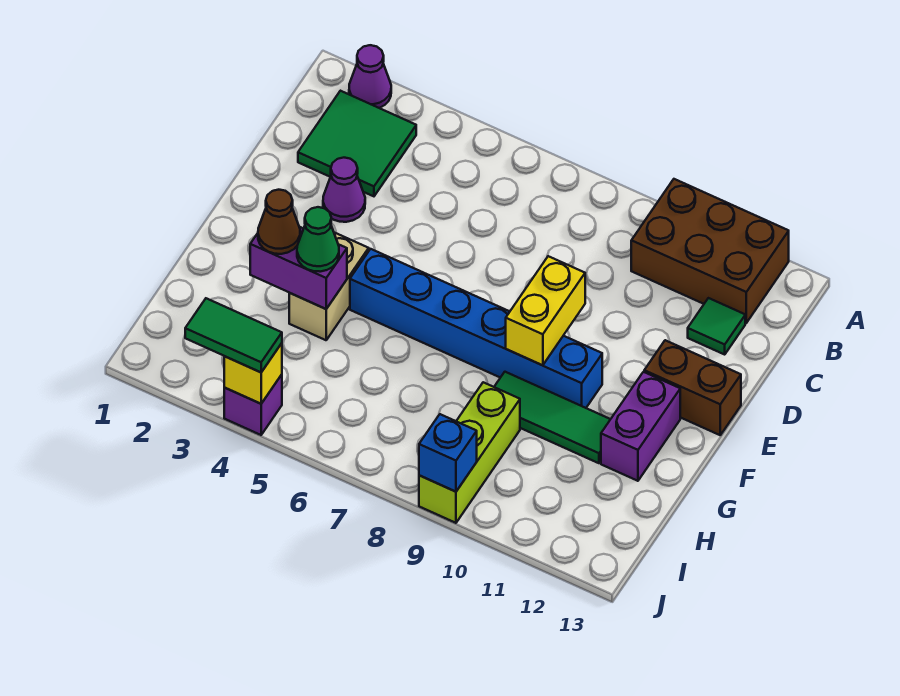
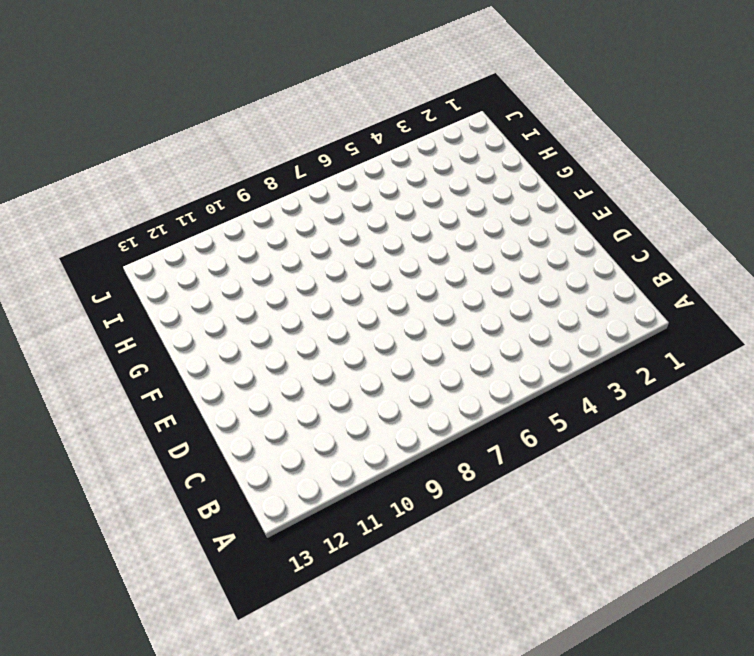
none -> purple 1x1 cone [349,45,391,108]
none -> brown 2x3 brick [631,179,789,323]
none -> green 2x2 tile [298,91,416,196]

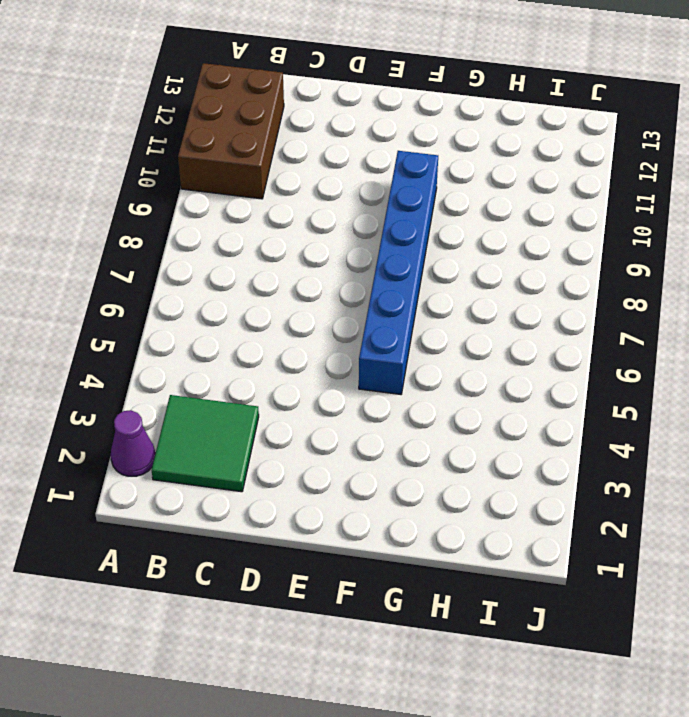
none -> green 1x1 tile [688,298,745,354]
none -> purple 1x1 cone [323,158,365,222]
none -> brown 1x2 brick [644,340,741,435]

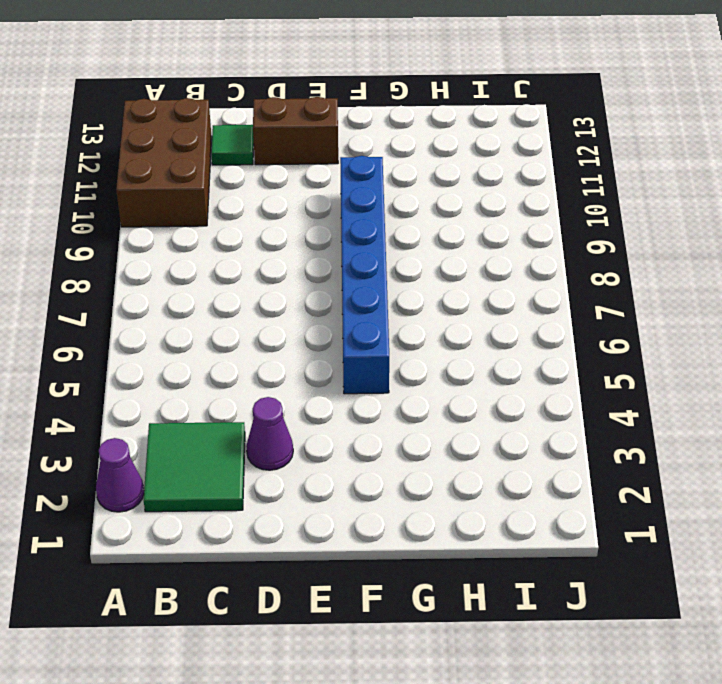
brown 1x2 brick [253,97,338,165] -> brown 1x2 brick turned to [644,340,741,435]
none -> tan 1x2 brick [289,232,369,340]
none -> purple 1x2 brick [601,372,680,481]
none -> green 1x3 tile [494,372,610,463]

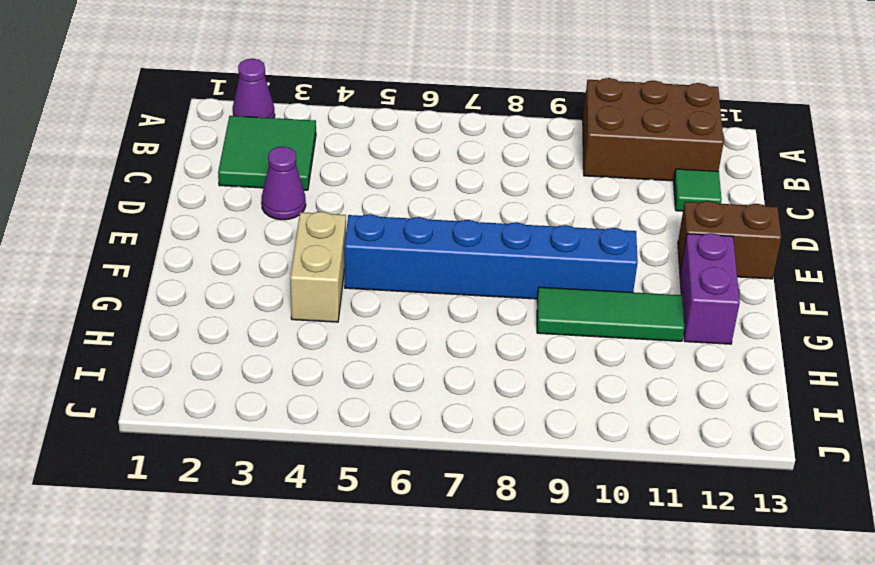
none -> lime 1x3 brick [419,382,520,523]
none -> purple 1x1 brick [224,375,282,435]
none -> yellow 1x2 brick [506,256,585,365]

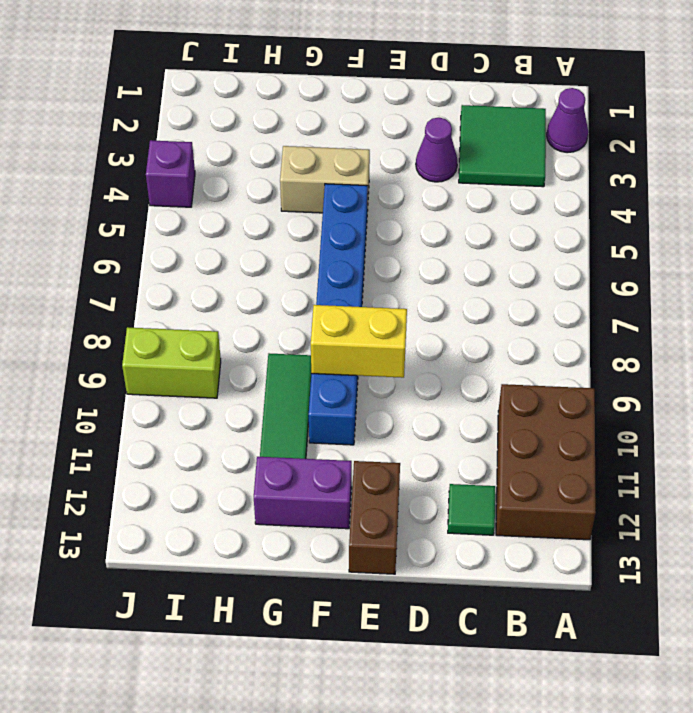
lime 1x2 brick [122,327,221,398] -> lime 1x3 brick [419,382,520,523]
none -> purple 1x2 brick [250,227,347,309]
none -> yellow 1x1 brick [224,343,282,404]
none -> blue 1x1 brick [419,414,477,492]

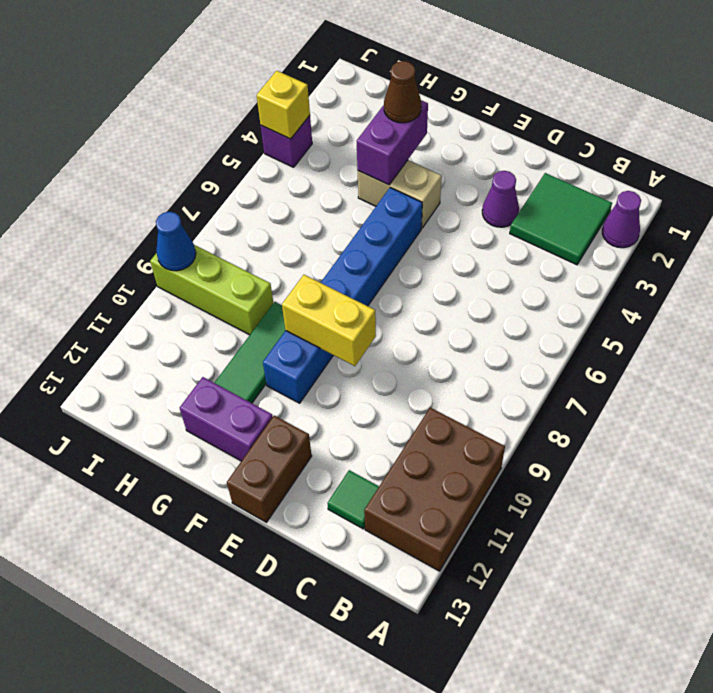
blue 1x1 cone [156,212,196,271] -> blue 1x1 brick [419,414,477,492]
none -> green 1x1 cone [297,207,339,272]
none -> green 1x2 tile [185,298,282,372]

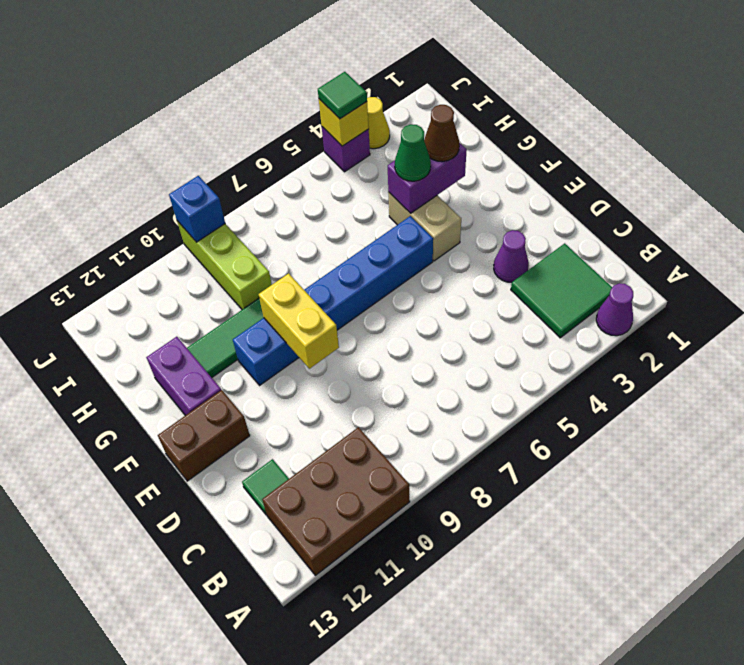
yellow 1x1 cone [367,97,390,149] -> none
green 1x1 tile [318,72,367,119] -> green 1x2 tile [185,298,282,372]

